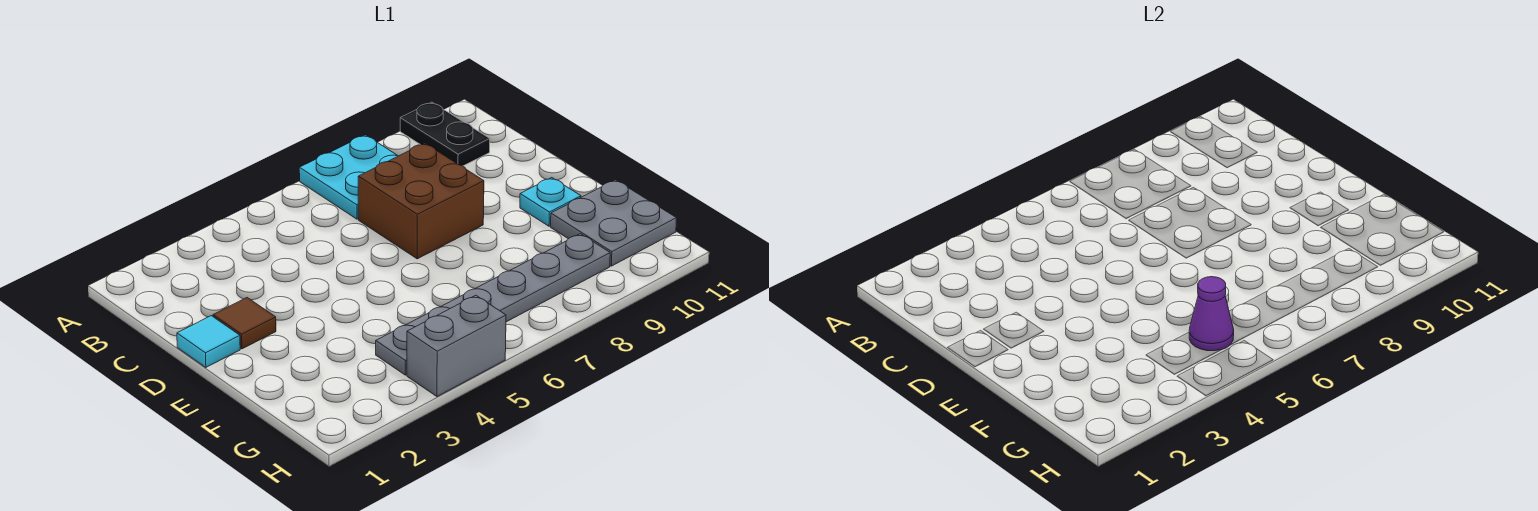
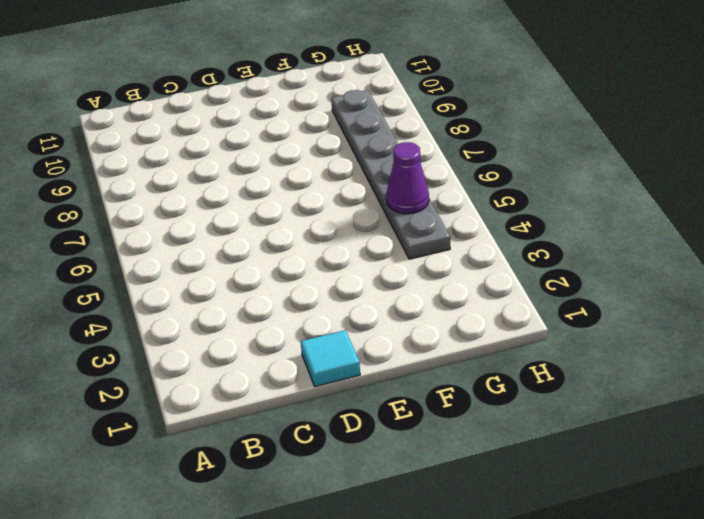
none -> cyan 2x2 plate [299,135,398,219]
none -> black 1x2 plate [400,102,490,166]

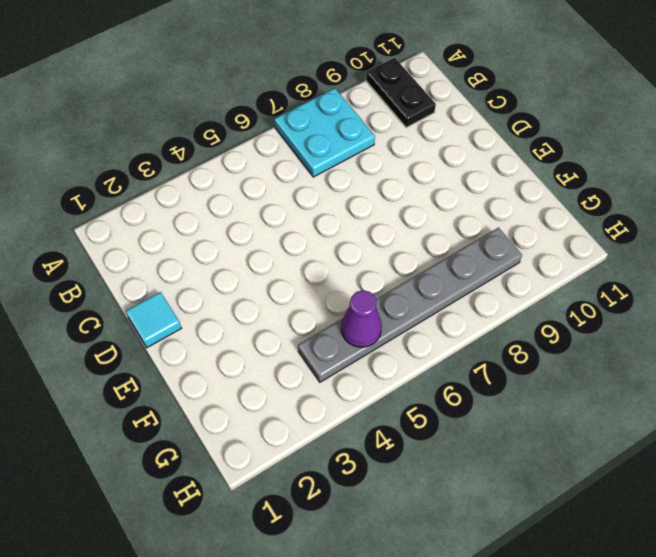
none -> brown 2x2 brick [358,143,484,259]
none -> brown 1x1 tile [213,298,276,349]

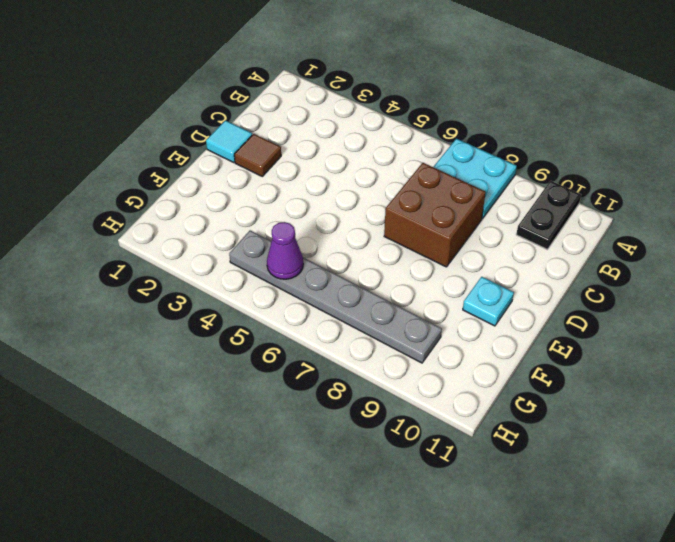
none -> grey 2x2 plate [551,180,677,266]
none -> grey 1x2 brick [407,295,506,396]

